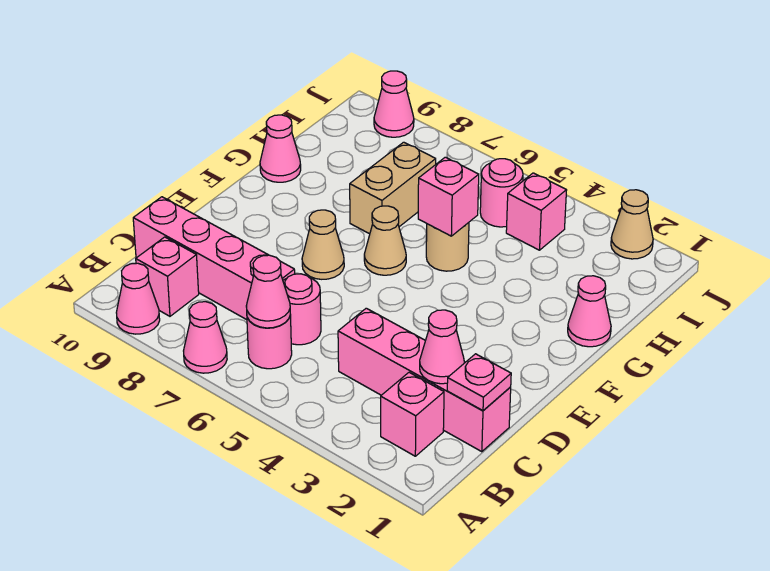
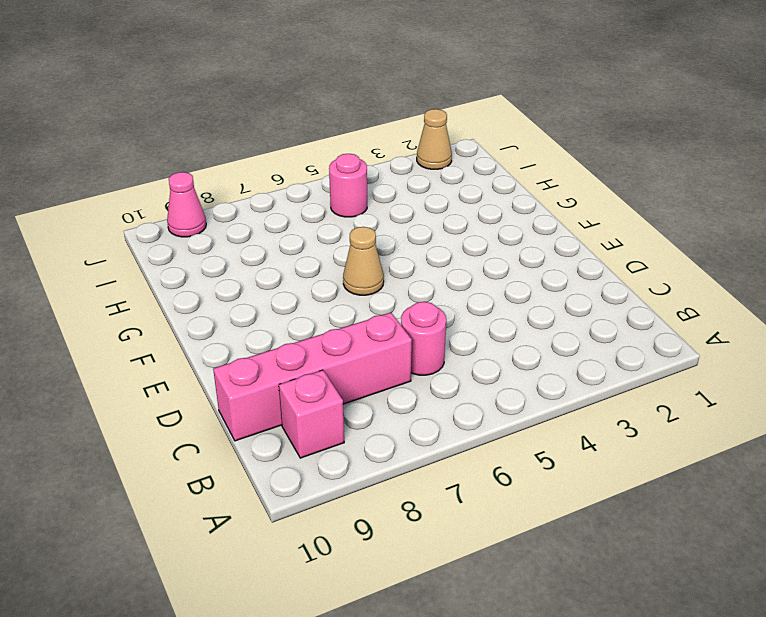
none -> pink 1x1 cone [184,302,227,373]
none -> pink 1x1 cone [116,263,160,334]
none -> pink 1x1 brick [381,372,444,456]

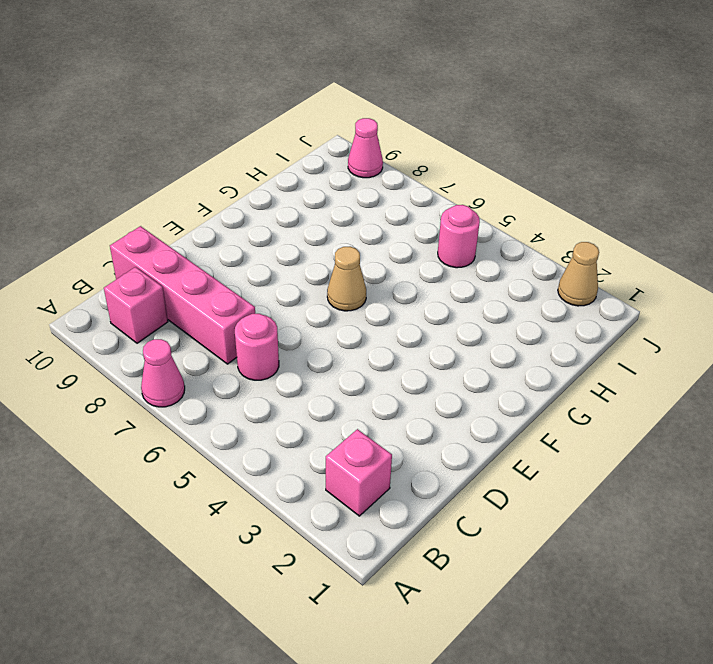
none -> pink 1x1 cone [116,263,160,334]
none -> pink 1x1 round brick [247,315,292,369]
none -> pink 1x4 brick [338,308,511,452]

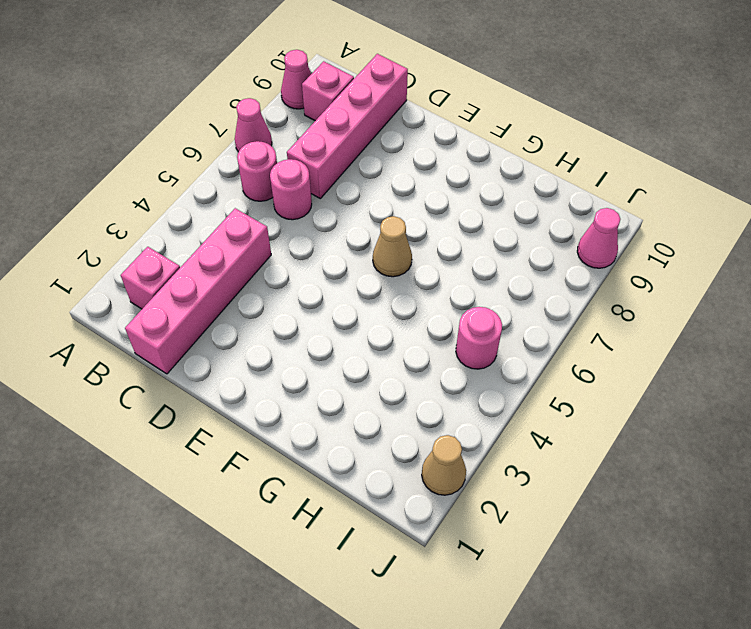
none -> tan 1x1 cone [302,210,344,279]
none -> pink 1x1 cone [568,276,611,347]
none -> tan 1x1 round brick [426,223,469,271]

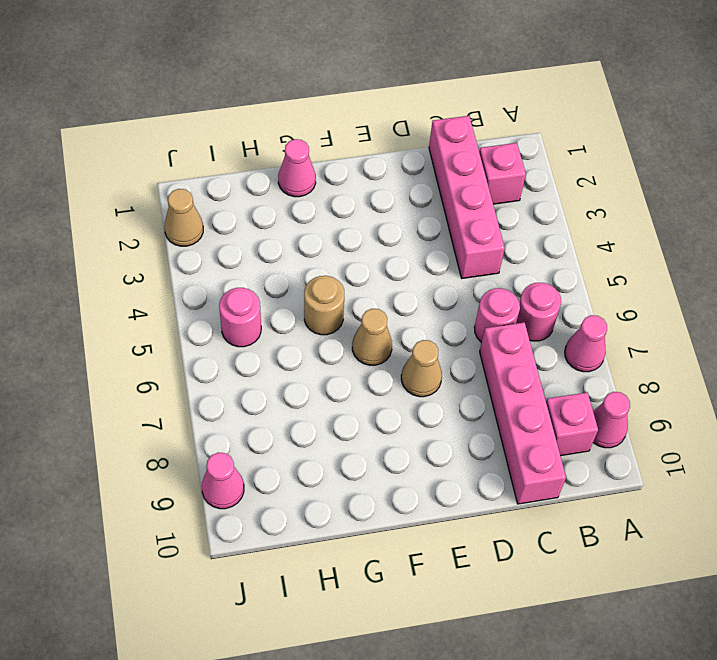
none -> tan 1x2 brick [350,142,436,234]
none -> pink 1x1 cone [260,115,301,182]
none -> pink 1x1 brick [506,173,567,250]

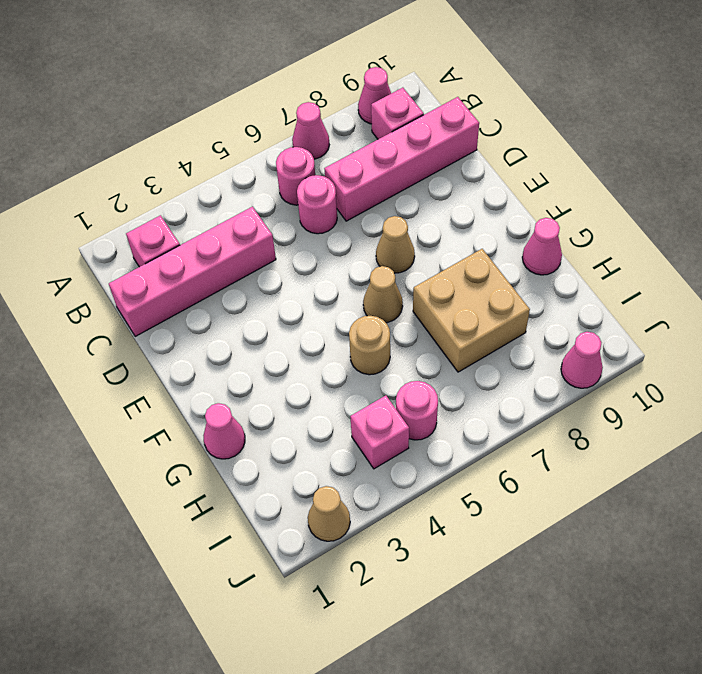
tan 2x2 brick [413,249,530,372] -> tan 1x2 brick [350,142,436,234]
none -> pink 1x1 cone [246,255,290,328]
none -> pink 1x1 plate [447,354,511,410]
none -> pink 1x1 cone [420,310,464,384]

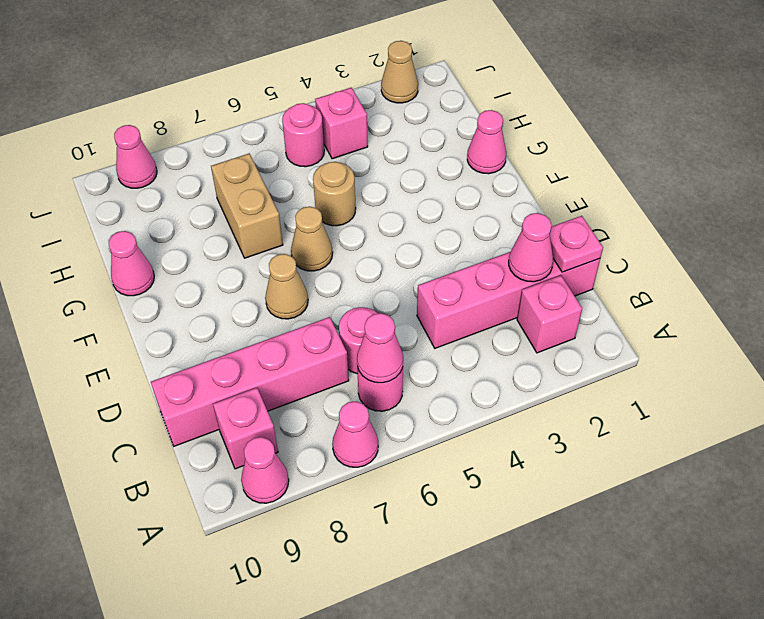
none -> pink 1x1 brick [418,157,479,236]

